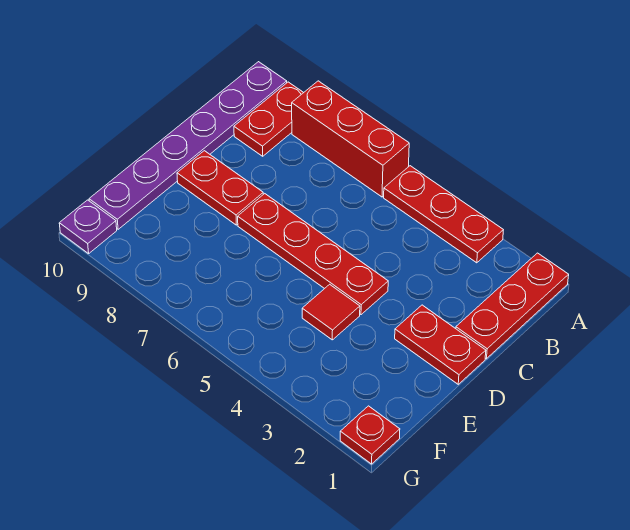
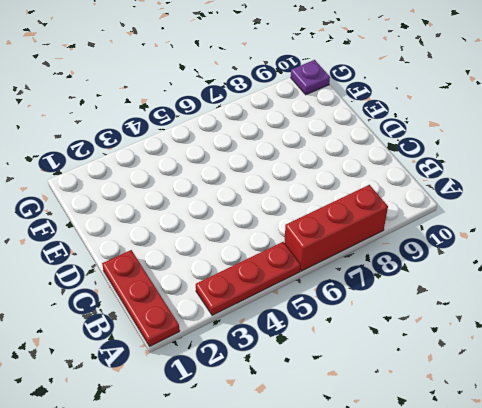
none -> red 1x2 plate [234,82,304,156]
none -> purple 1x6 plate [89,62,287,229]

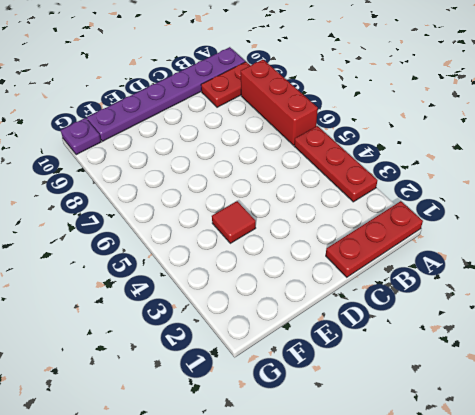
none -> red 1x2 plate [395,305,486,384]
none -> red 1x4 plate [238,194,388,315]

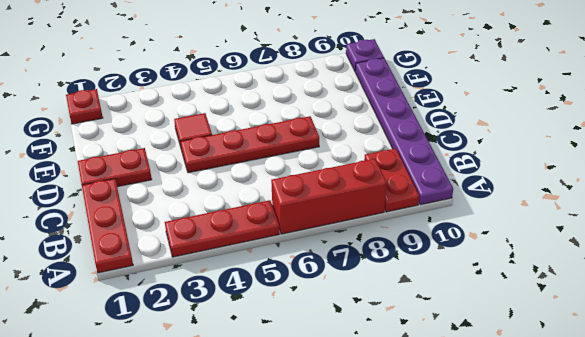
none -> red 1x2 plate [177,151,263,225]

